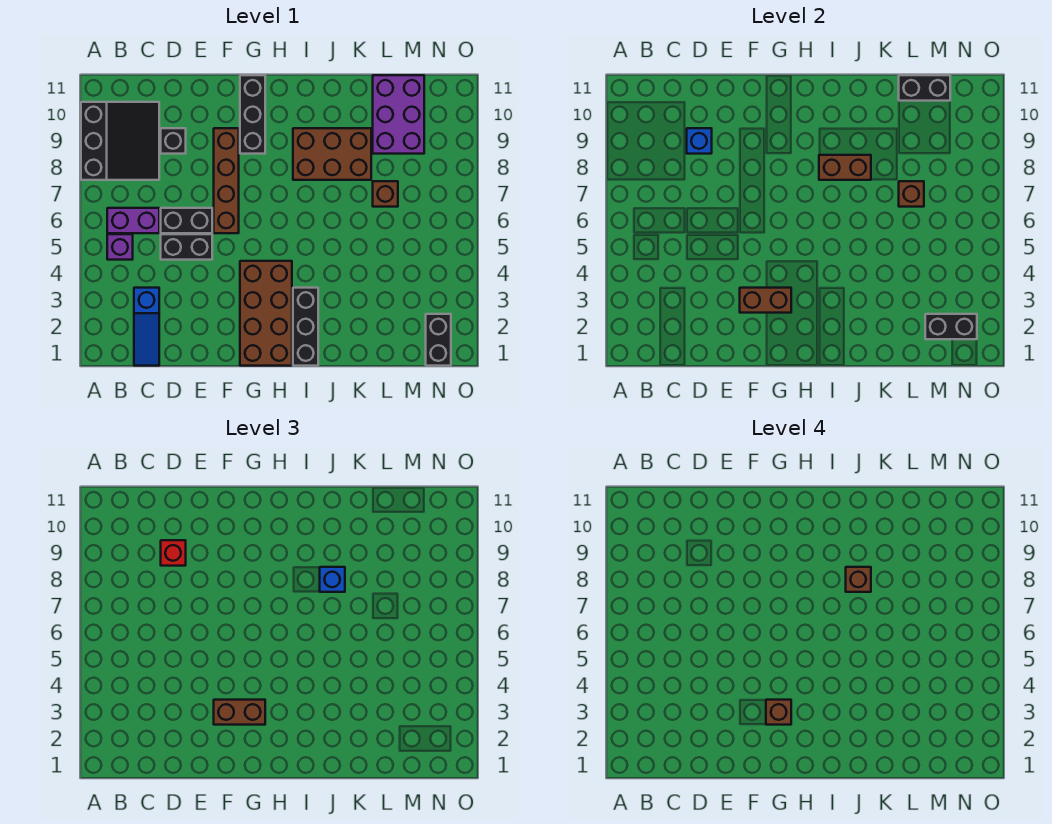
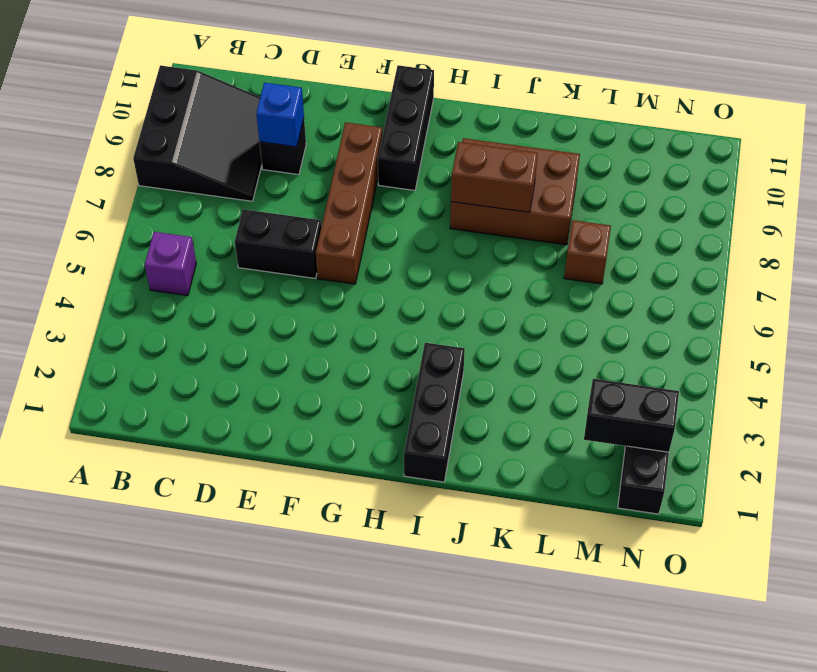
none -> purple 1x2 brick [107,208,159,233]
none -> blue 1x3 slope [134,288,159,366]
none -> black 1x2 brick [161,234,212,260]

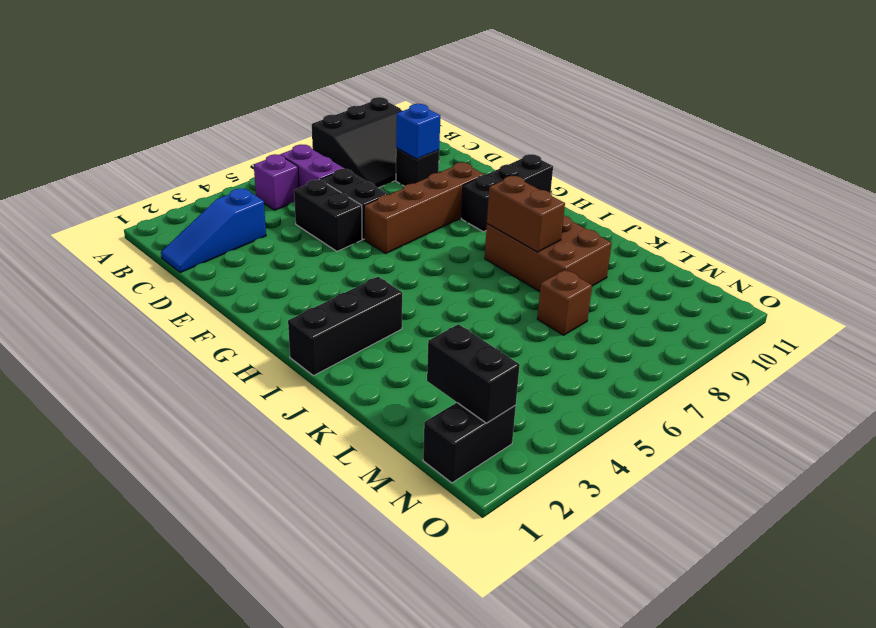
none -> brown 2x4 brick [240,261,292,366]
none -> purple 2x3 brick [373,75,424,154]
none -> brown 1x2 brick [740,288,791,313]

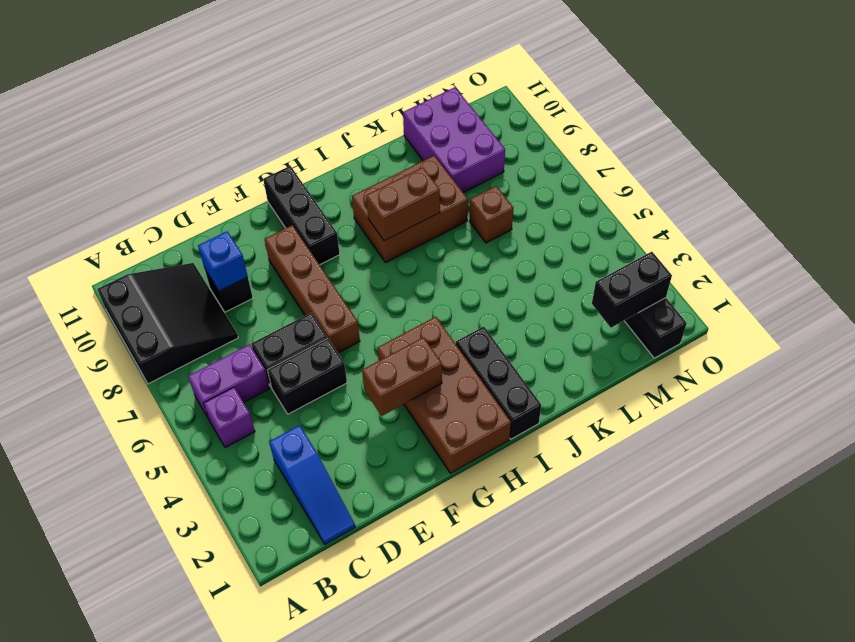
none -> brown 1x1 brick [899,181,924,207]
none -> black 1x2 brick [899,75,950,101]
none -> red 1x1 brick [161,540,186,566]

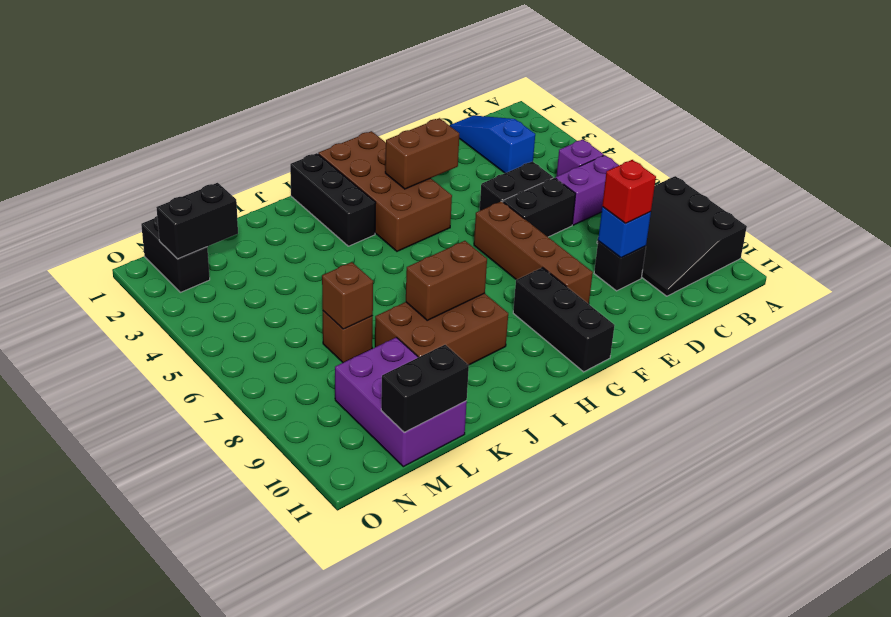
none -> brown 1x2 brick [214,700,265,725]
none -> blue 1x1 brick [320,567,345,592]
none -> brown 1x1 brick [766,700,791,725]

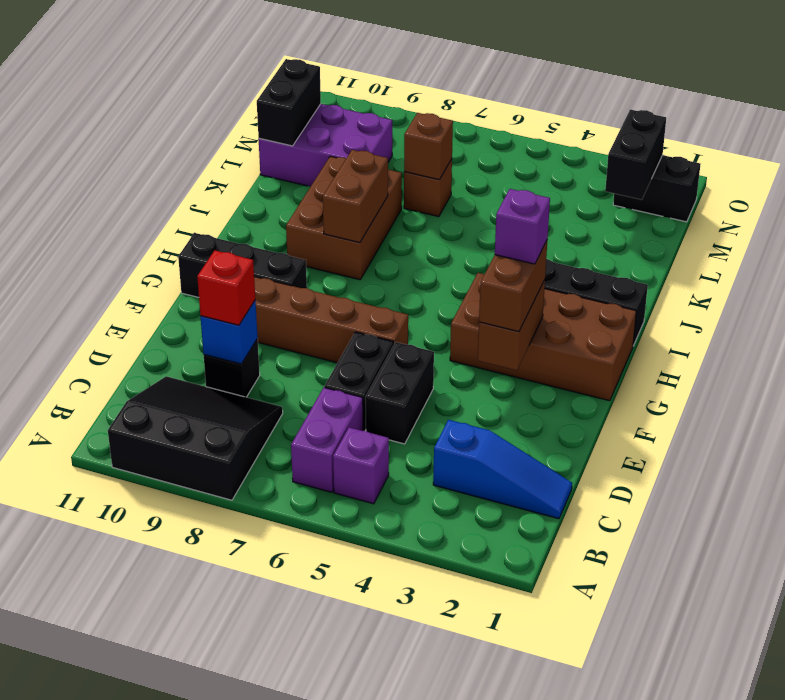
purple 1x1 brick [495,189,550,264] -> brown 1x1 brick [766,700,791,725]
none -> blue 1x1 brick [320,567,345,592]
none -> brown 1x1 brick [846,567,871,592]

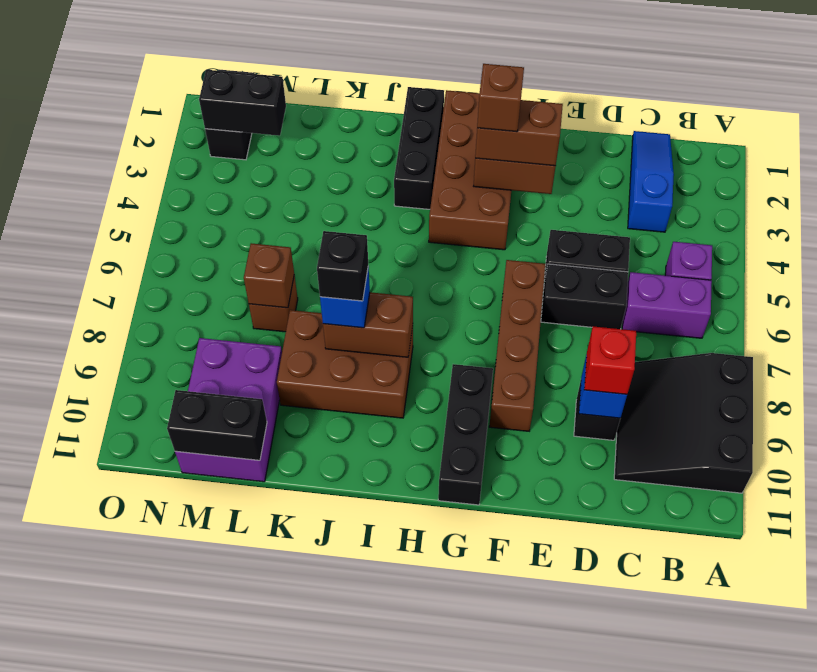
black 1x1 brick [317,231,368,301] -> brown 1x1 brick [846,567,871,592]

